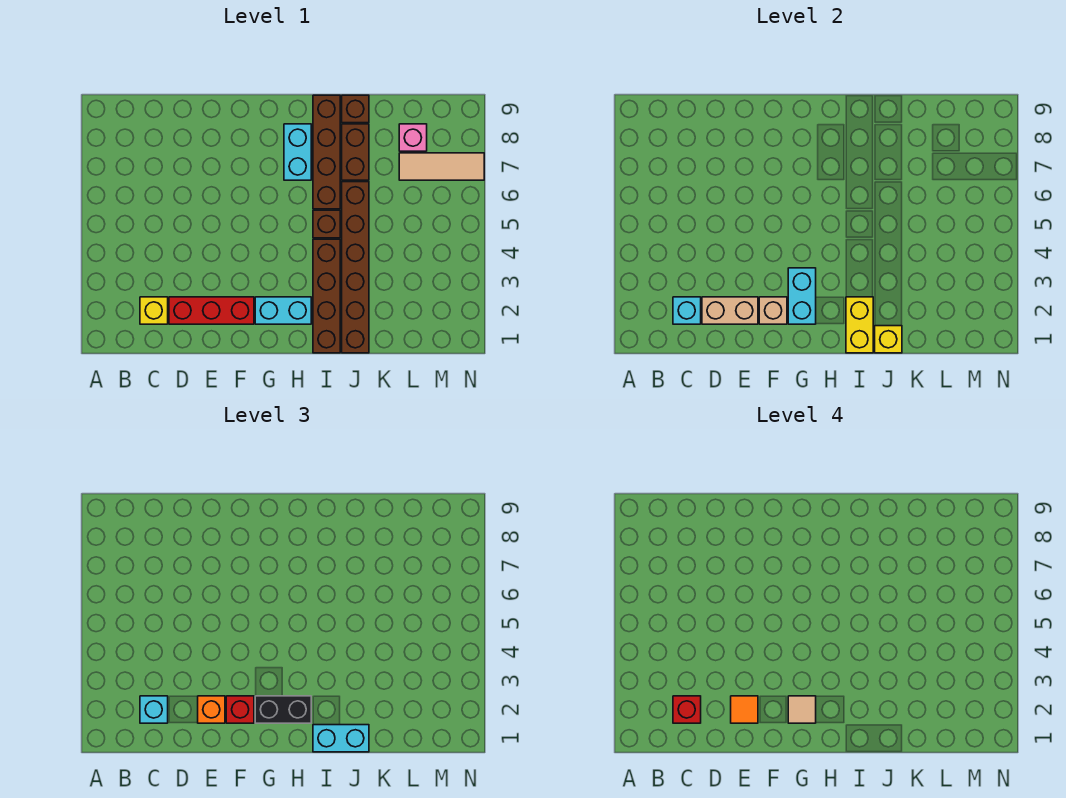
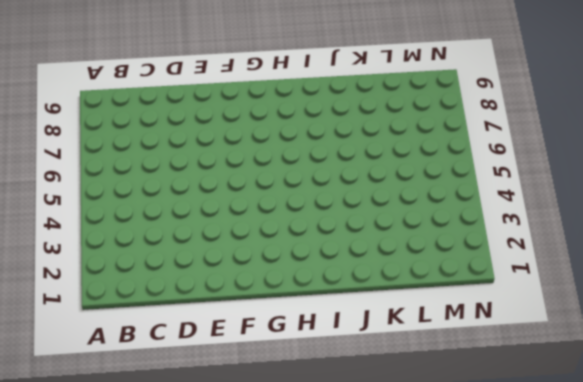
none -> yellow 1x1 brick [140,297,168,324]
none -> red 1x3 brick [169,297,254,324]
none -> cyan 1x2 brick [255,297,311,324]

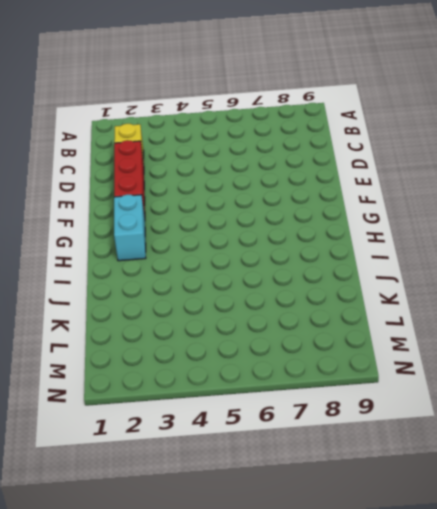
none -> cyan 1x2 brick [284,124,311,180]
none -> brown 1x4 brick [313,239,340,353]
none -> brown 1x1 brick [313,210,340,238]

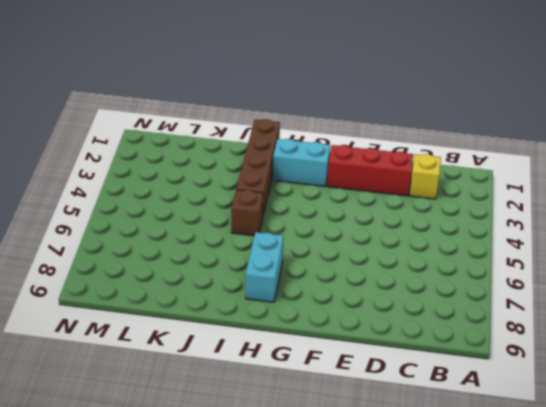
none -> brown 1x4 brick [313,95,340,209]
none -> brown 1x6 brick [342,182,369,353]
none -> brown 1x2 brick [342,124,369,180]

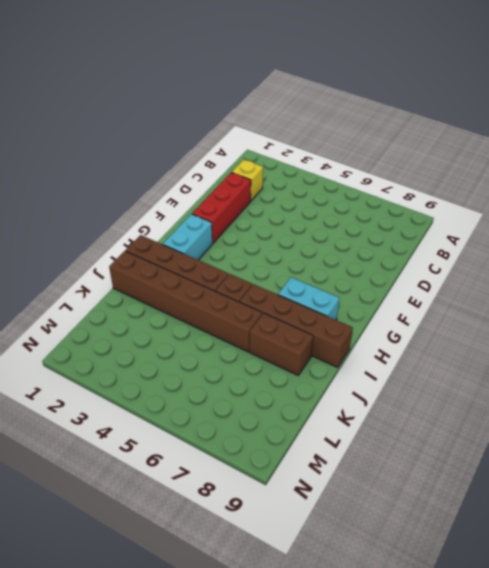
none -> brown 1x1 brick [342,95,369,123]
none -> tan 1x3 tile [399,153,484,180]
none -> pink 1x1 brick [399,124,427,151]

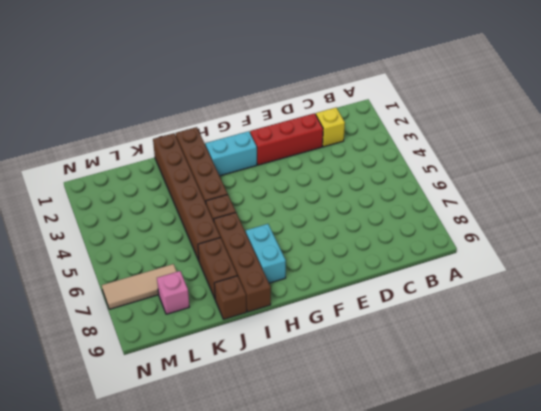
none -> cyan 1x1 brick [673,297,701,324]
none -> tan 1x2 brick [702,297,758,324]
none -> tan 1x1 brick [759,297,787,324]

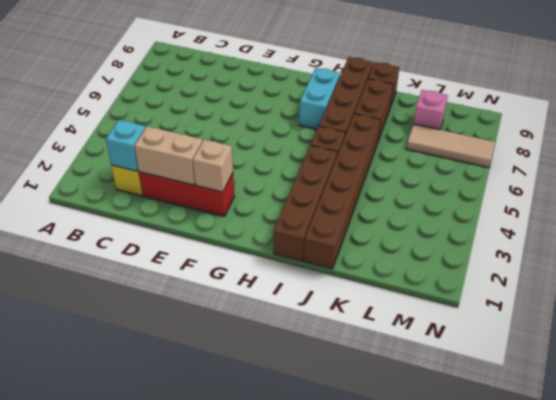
none -> cyan 1x2 brick [255,297,311,324]
none -> cyan 1x2 brick [788,268,816,324]
none -> yellow 1x2 brick [846,297,873,353]

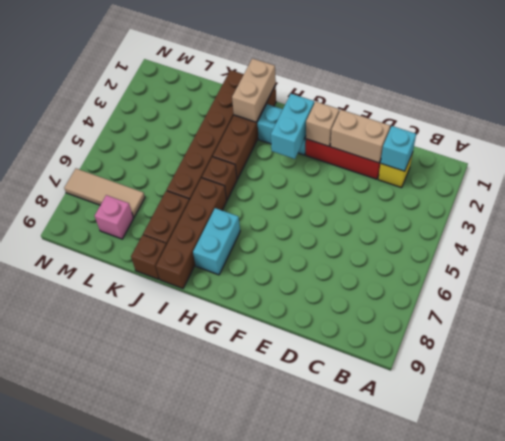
tan 1x2 brick [232,59,276,122] -> yellow 1x2 brick [846,297,873,353]
none -> yellow 1x1 brick [875,326,902,353]
none -> cyan 1x1 brick [140,696,168,723]
none -> orange 1x1 brick [198,696,225,723]

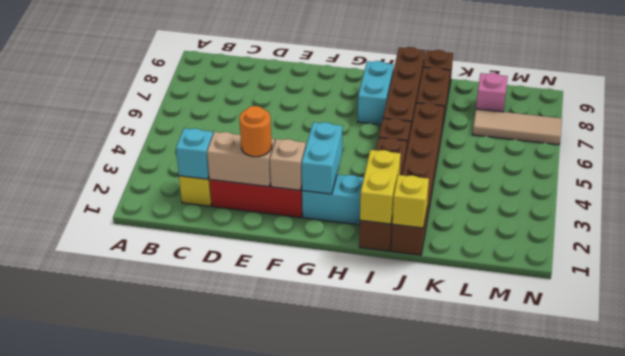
orange 1x1 round brick [240,106,272,157] -> orange 1x1 brick [198,696,225,723]
none -> cyan 1x1 brick [140,696,168,723]
none -> red 1x1 brick [226,696,254,723]
none -> black 1x2 brick [255,696,311,723]

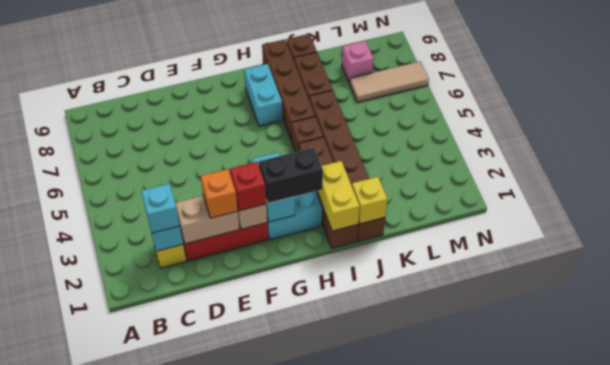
none -> cyan 1x2 brick [313,725,369,752]
none -> red 1x1 brick [673,696,701,723]
none -> orange 1x1 tile [731,696,758,723]

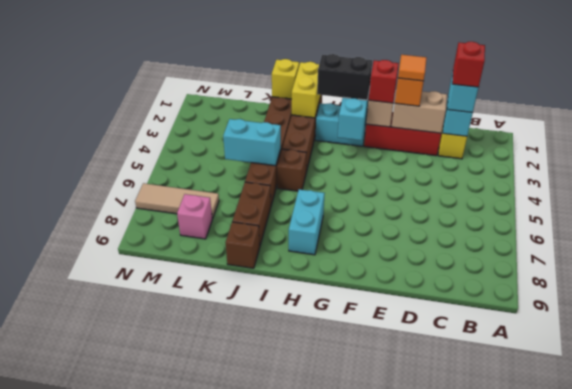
cyan 1x2 brick [223,119,281,166] -> cyan 1x2 brick moved to [313,725,369,752]
none -> brown 1x4 brick [313,95,340,209]
none -> tan 1x1 tile [788,696,816,723]

